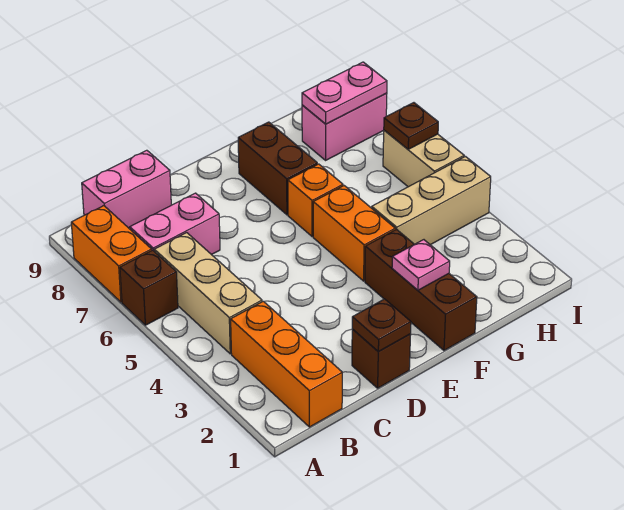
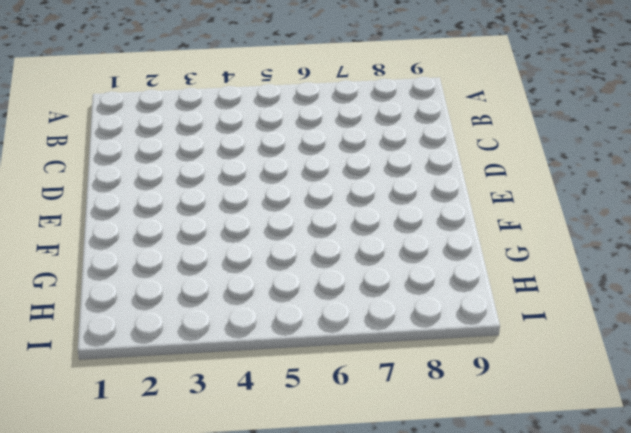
none -> brown 1x1 brick [120,250,178,325]
none -> orange 1x2 brick [71,206,152,302]
none -> orange 1x3 brick [231,301,342,427]

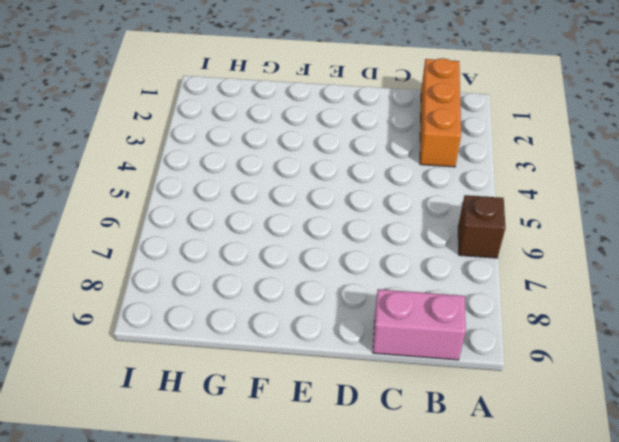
none -> orange 1x2 brick [71,206,152,302]
none -> tan 1x3 brick [154,233,262,354]
none -> pink 1x2 brick [130,193,220,255]

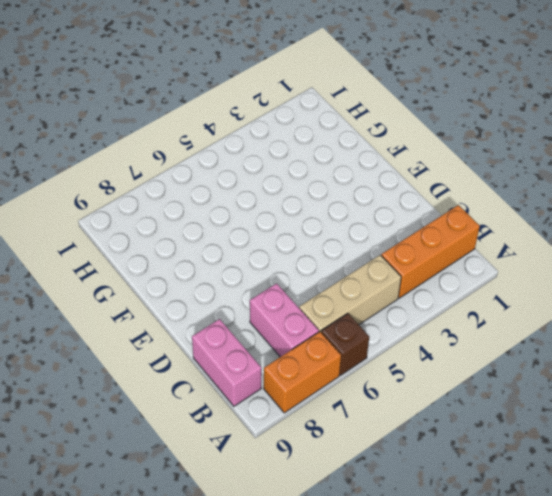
none -> brown 1x1 brick [352,329,411,388]
none -> brown 1x3 brick [365,229,477,350]
none -> orange 1x2 brick [313,186,395,281]

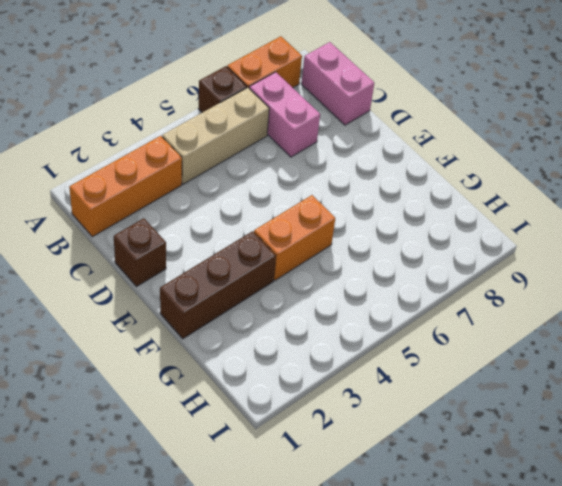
none -> orange 1x1 brick [288,164,343,237]
none -> brown 1x2 brick [238,122,317,215]
none -> tan 1x3 brick [372,157,491,245]

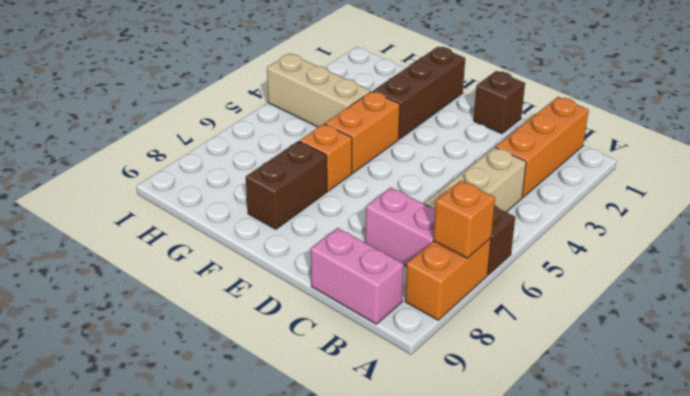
orange 1x1 brick [433,181,495,258] -> none
none -> pink 1x2 brick [302,93,387,160]
none -> tan 1x2 brick [383,130,464,187]
none -> brown 1x1 plate [352,299,411,351]

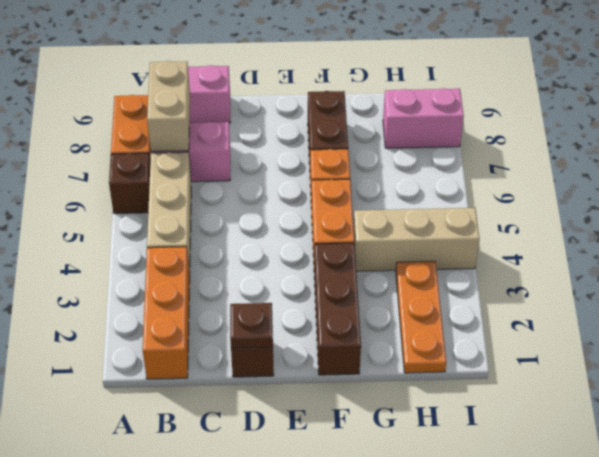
tan 1x2 brick [147,61,190,151] -> tan 1x2 brick moved to [383,130,464,187]
orange 1x3 plate [396,261,446,373] -> none
none -> pink 1x1 plate [392,240,450,290]
none -> pink 1x2 plate [302,62,387,124]
none -> brown 1x1 plate [384,103,438,149]

